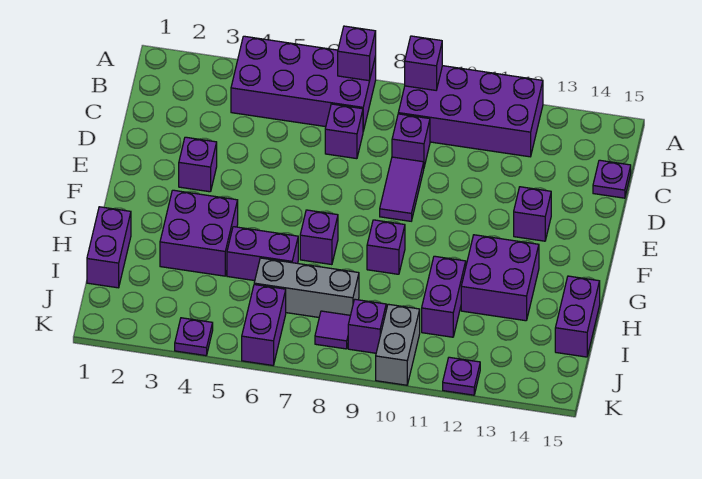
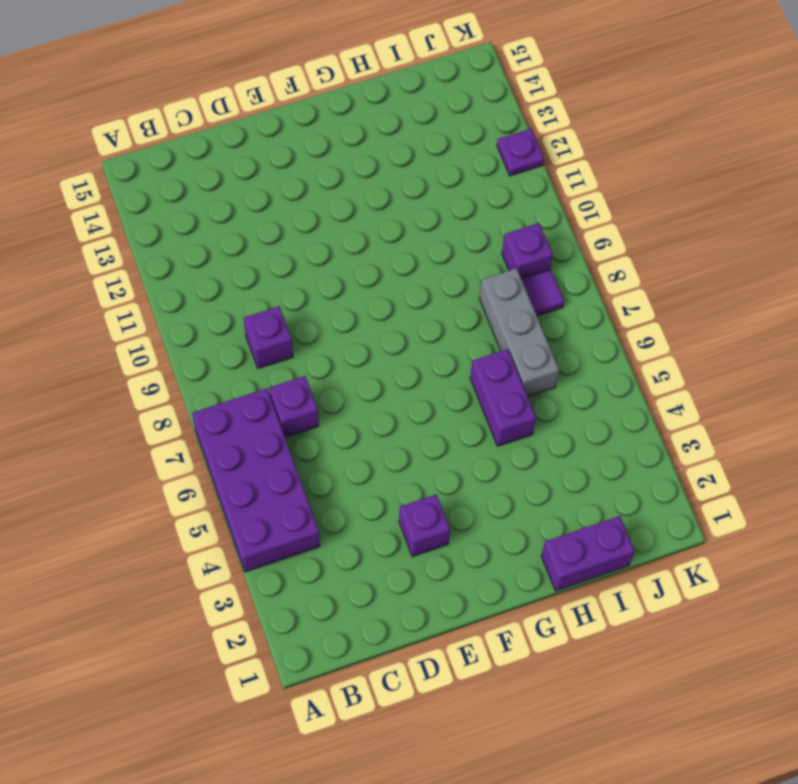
none -> purple 2x4 brick [398,66,543,157]
none -> purple 1x1 plate [593,160,631,198]
none -> purple 1x2 tile [380,157,424,221]

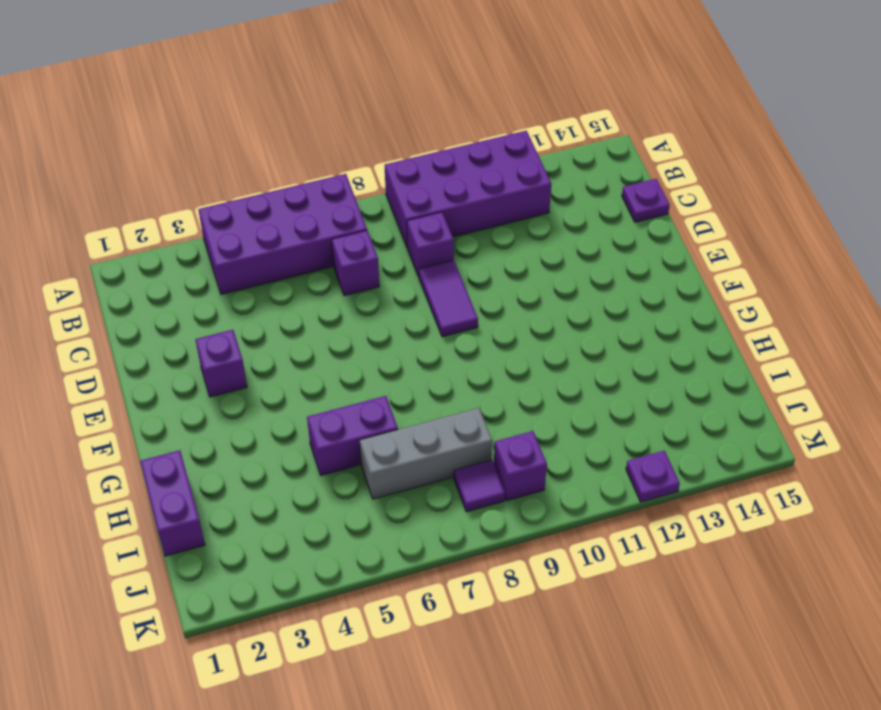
none -> purple 1x1 brick [514,187,551,241]
none -> purple 2x2 brick [160,190,238,276]
none -> purple 1x1 brick [300,210,338,265]

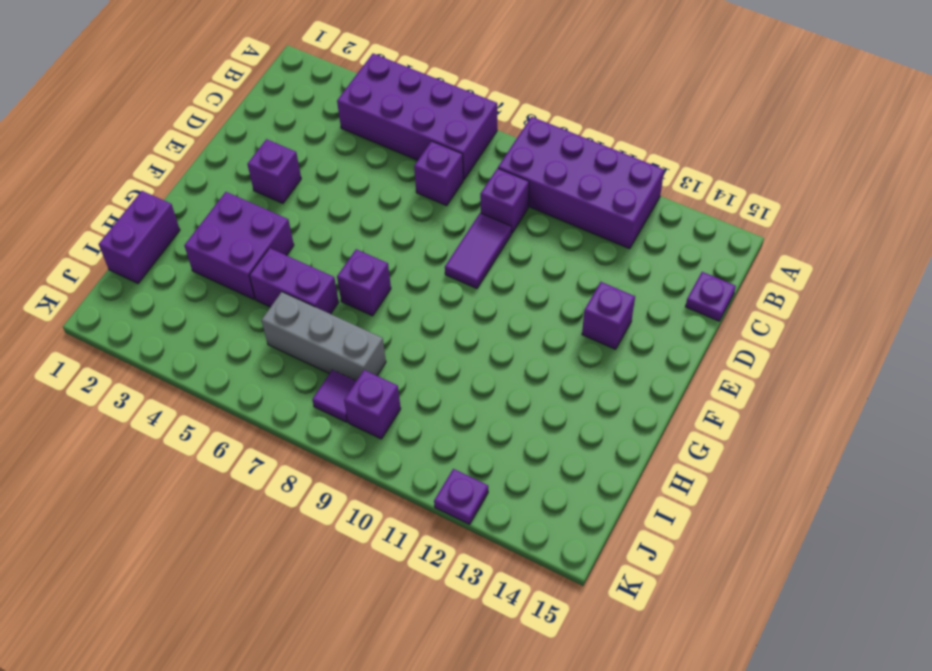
none -> purple 1x1 brick [367,220,405,274]
none -> purple 2x2 brick [461,235,539,321]
none -> purple 1x2 brick [422,256,466,337]

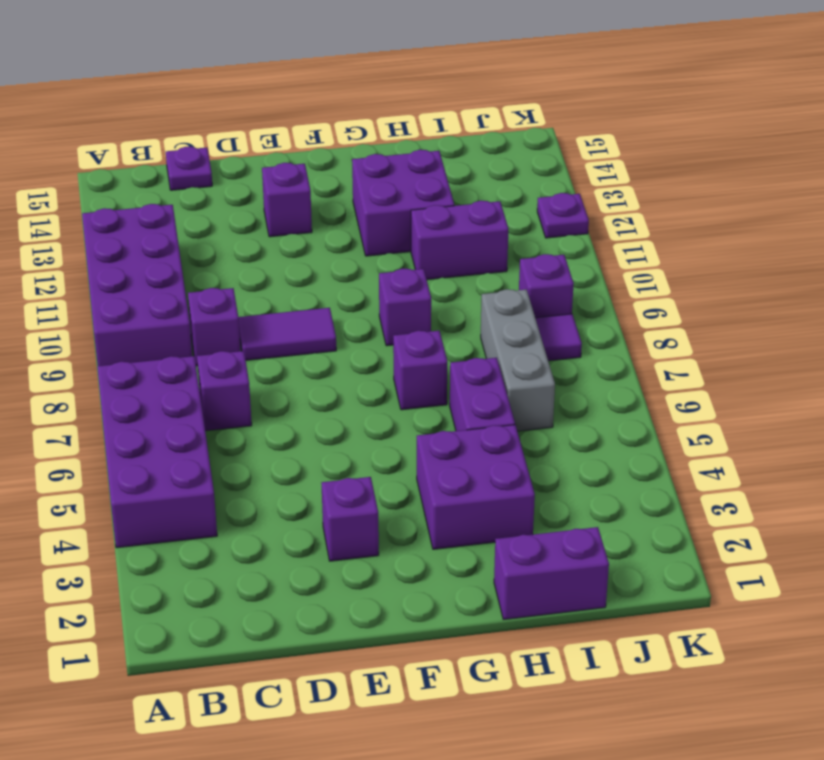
none -> purple 1x2 brick [555,276,600,357]
none -> purple 1x2 brick [242,285,286,365]
none -> grey 1x2 brick [376,304,420,385]

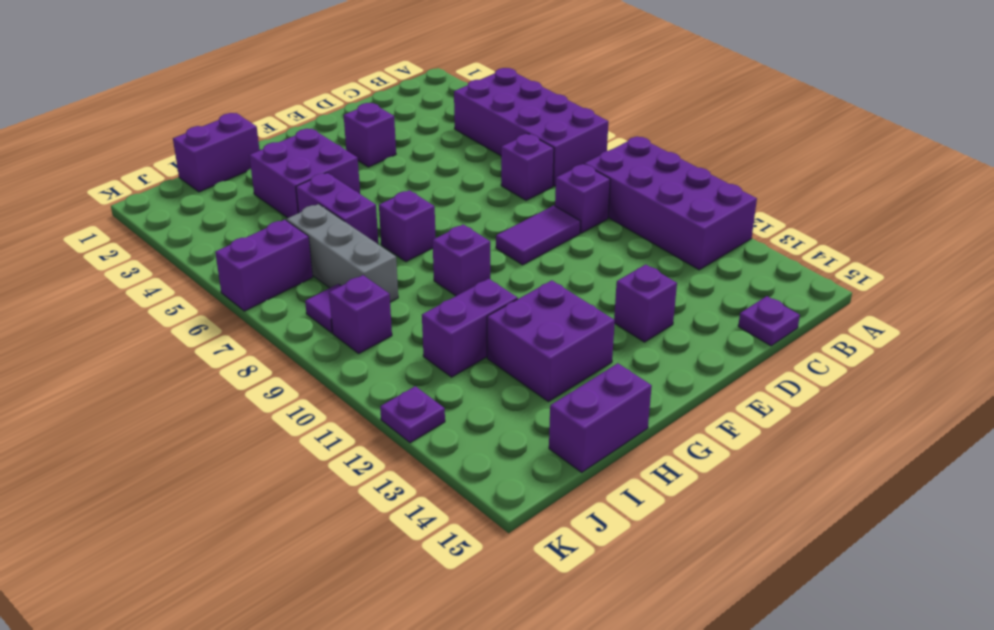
none -> grey 1x2 brick [376,304,420,385]
none -> purple 1x1 plate [175,318,213,356]
none -> purple 1x1 brick [338,26,376,81]

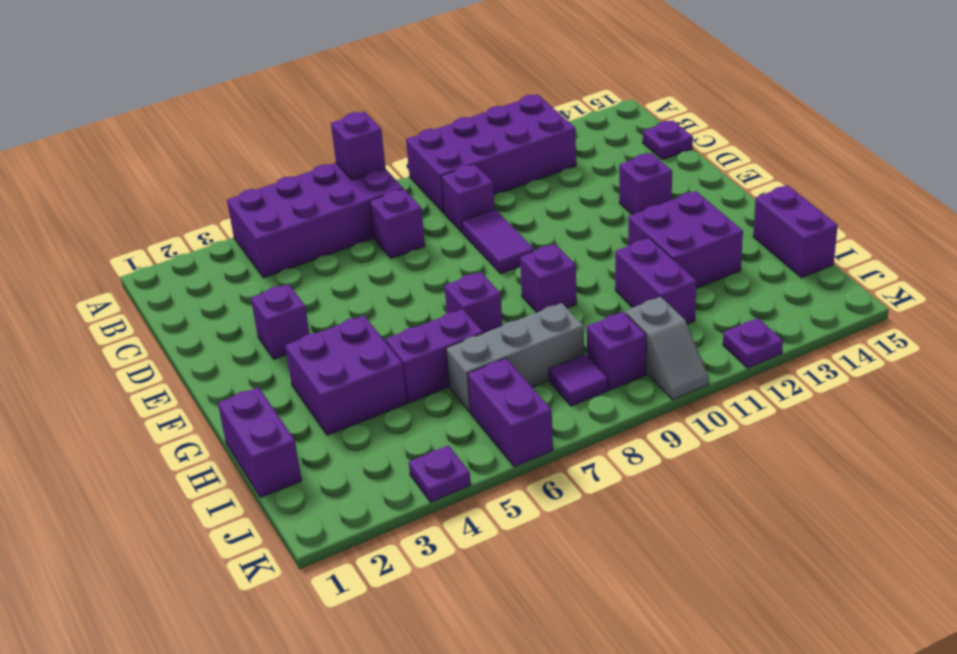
grey 1x2 slope [625,297,709,400] -> grey 1x2 brick [376,304,420,385]
none -> purple 1x1 brick [405,36,442,90]

